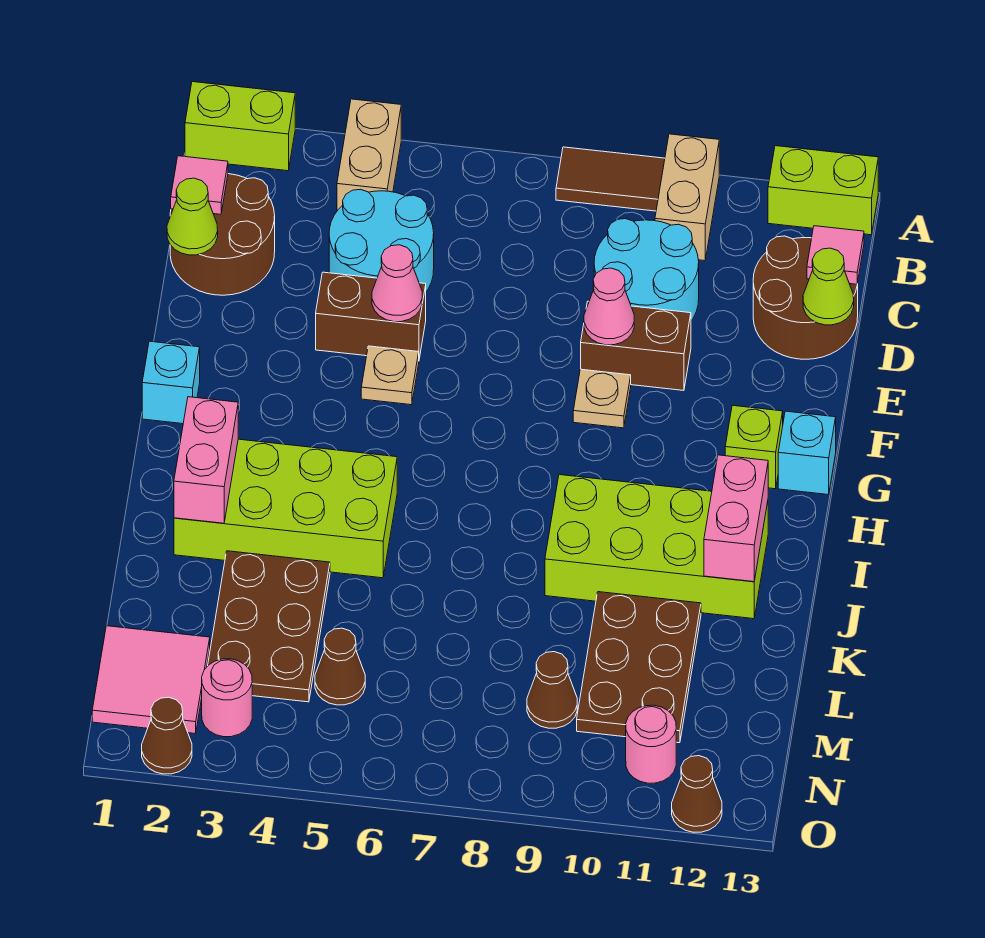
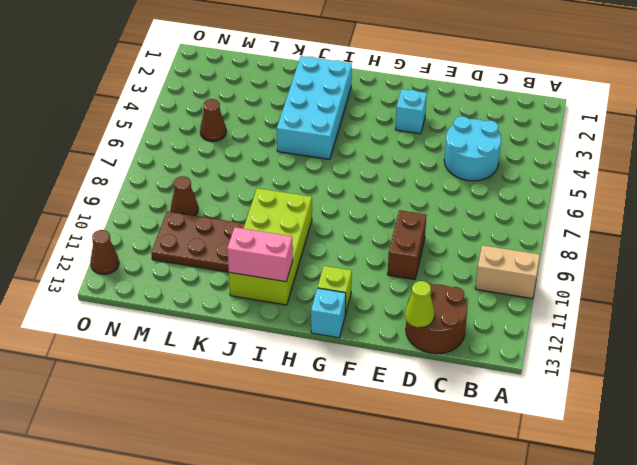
cyan 1x1 brick [396,89,427,134] -> cyan 1x1 brick moved to [142,341,200,424]
cyan 2x4 brick [277,56,352,159] -> lime 2x4 brick [174,439,397,578]
none -> lime 1x2 brick [185,82,295,171]
none -> tan 1x2 brick [337,99,401,211]
none -> brown 1x2 tile [556,147,665,211]
none -> lime 1x2 brick [768,146,878,235]

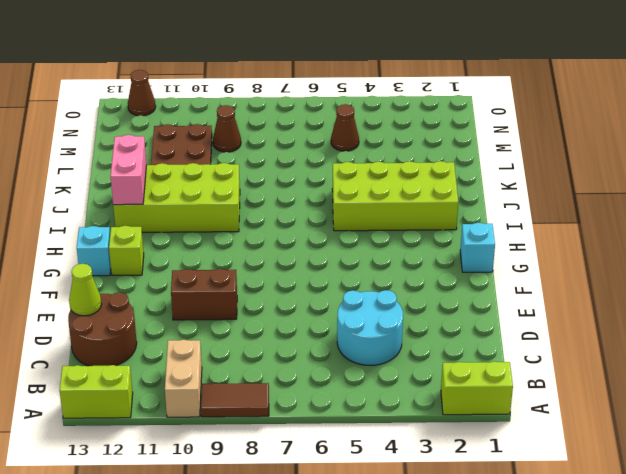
none -> tan 1x2 brick [337,99,401,211]
none -> brown 2x2 round brick [170,174,275,295]
none -> cyan 2x2 round brick [594,219,699,321]
none -> brown 1x2 brick [316,272,426,359]

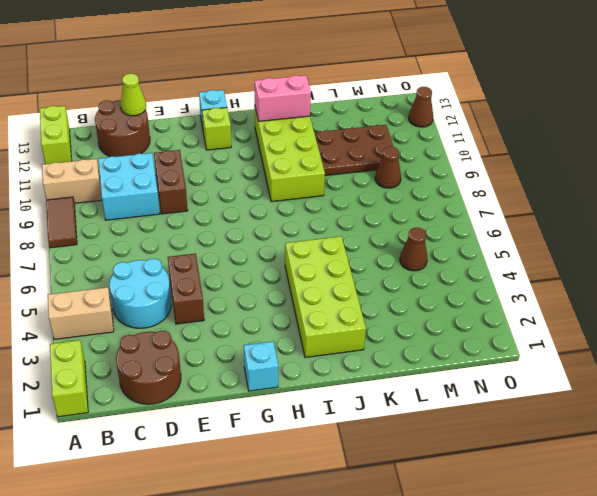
cyan 2x2 brick [98,153,160,220] -> cyan 2x2 round brick [594,219,699,321]
none -> tan 1x1 plate [361,346,419,405]
none -> tan 1x1 plate [573,369,631,428]
none -> brown 2x3 plate [208,551,330,702]
none -> pink 2x2 tile [92,626,210,734]

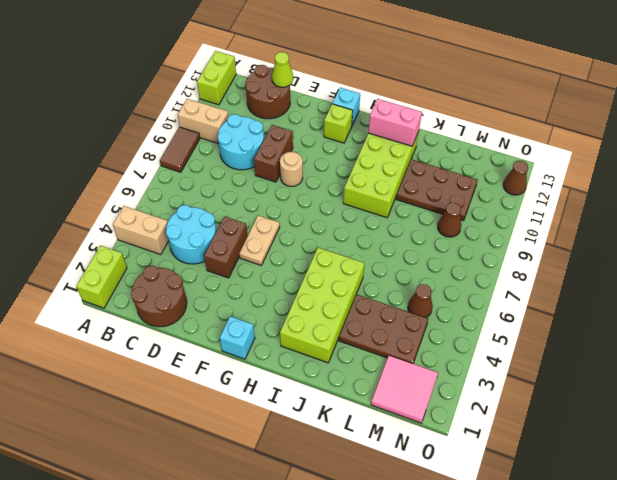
tan 1x2 plate [239,215,280,265] -> tan 1x1 plate [361,346,419,405]
tan 1x1 round brick [280,152,303,186] -> tan 1x1 plate [573,369,631,428]
none -> pink 1x1 round brick [202,659,252,737]
none -> pink 1x1 round brick [626,705,676,783]
none -> brown 1x1 cone [142,697,192,774]
none -> pink 1x1 tile [171,156,228,214]

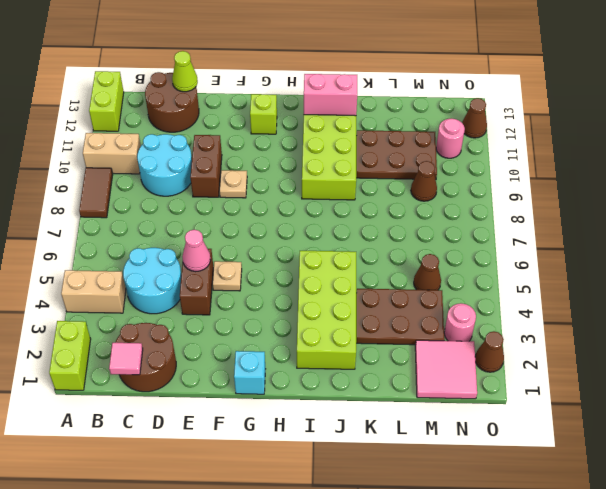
none -> cyan 1x1 brick [778,411,836,495]
none -> pink 1x1 tile [807,226,864,284]
none -> lime 1x1 cone [167,178,218,255]
none -> pink 1x1 cone [584,268,634,345]

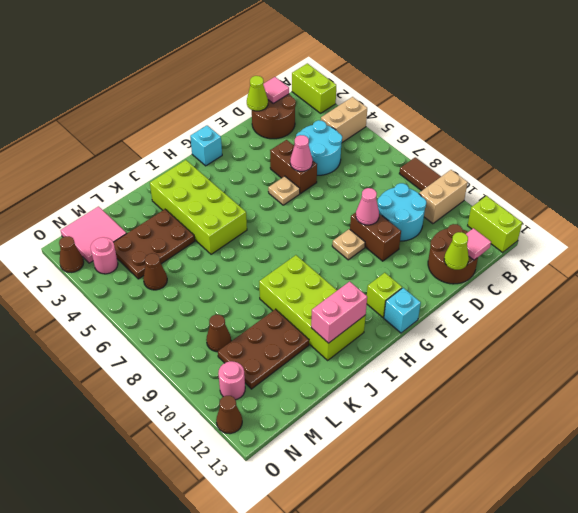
none -> pink 1x2 brick [174,397,238,523]

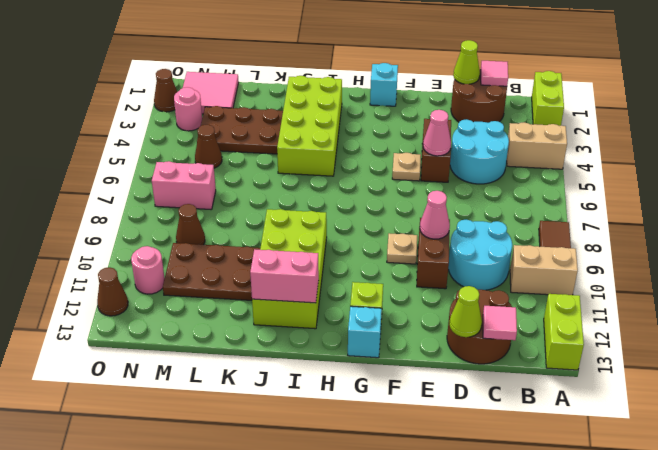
pink 1x2 brick [152,161,216,210] -> pink 1x2 brick moved to [174,397,238,523]

